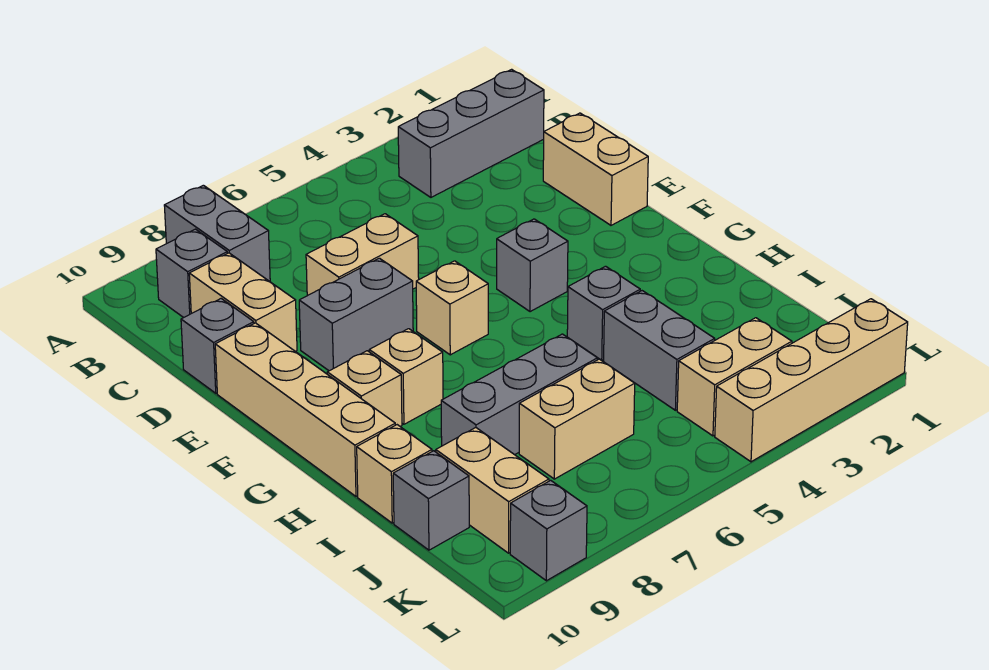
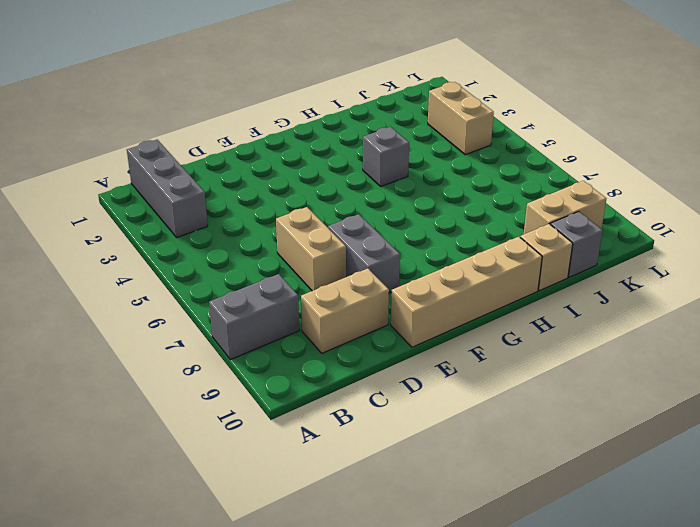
none -> grey 1x1 brick [156,229,227,318]
none -> tan 1x2 brick [543,113,648,225]
none -> grey 1x1 brick [181,299,254,393]

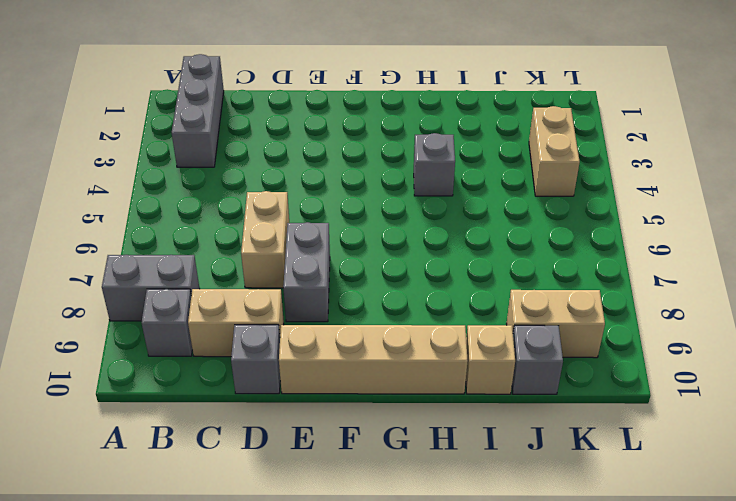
none -> tan 1x2 brick [543,113,648,225]
none -> grey 1x1 brick [497,219,568,312]
none -> tan 1x1 brick [416,261,488,355]

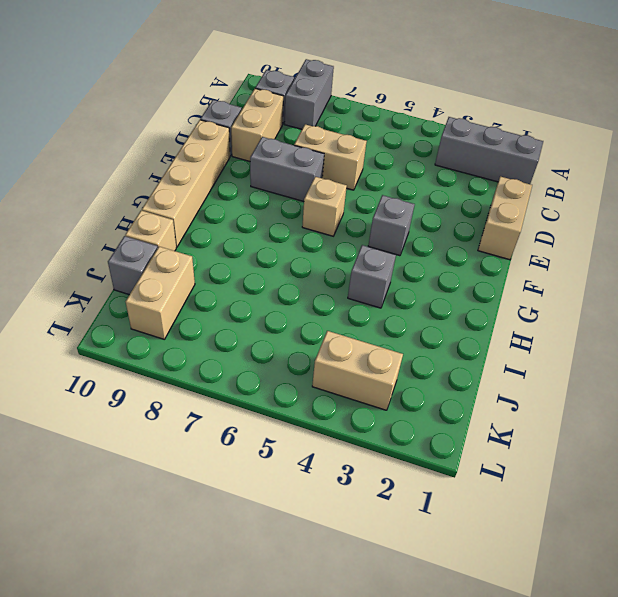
none -> tan 1x1 brick [369,329,443,424]
none -> tan 1x1 brick [327,351,402,427]
none -> grey 1x2 brick [604,291,715,410]

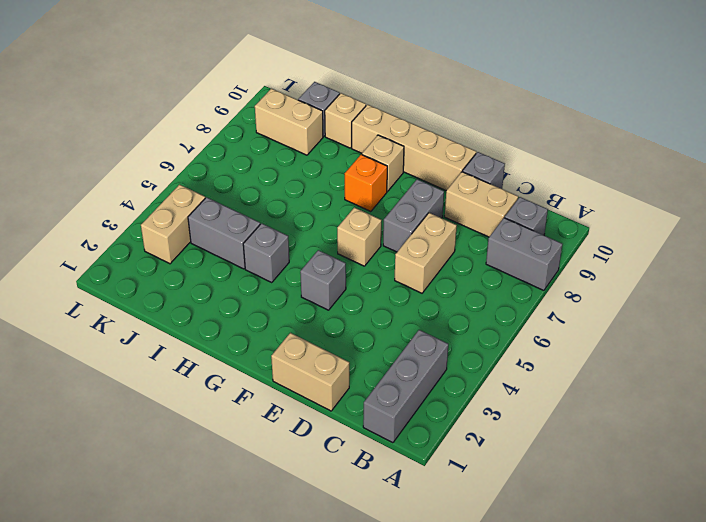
orange 1x1 brick [345,155,387,212] -> tan 1x1 brick [369,329,443,424]
none -> grey 1x3 brick [441,334,597,455]
none -> tan 1x2 brick [519,359,635,479]
none -> tan 1x4 brick [715,299,908,462]

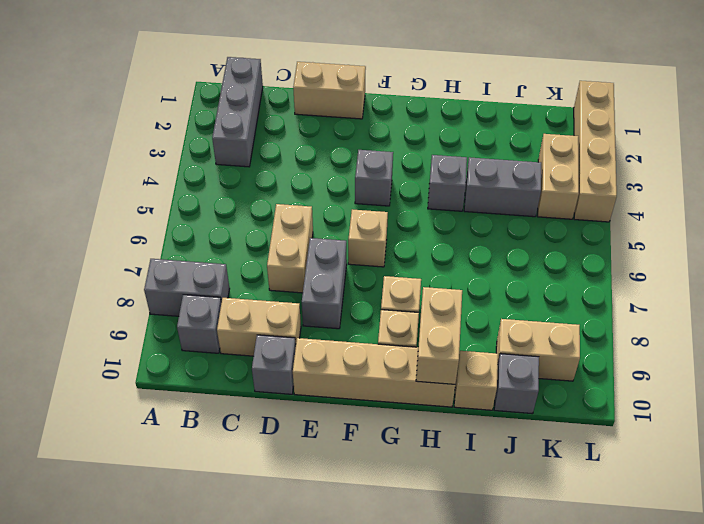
tan 1x2 brick [416,287,462,384] -> tan 1x2 brick moved to [519,359,635,479]
none -> grey 1x3 brick [441,334,597,455]
none -> grey 1x1 brick [510,480,587,581]

